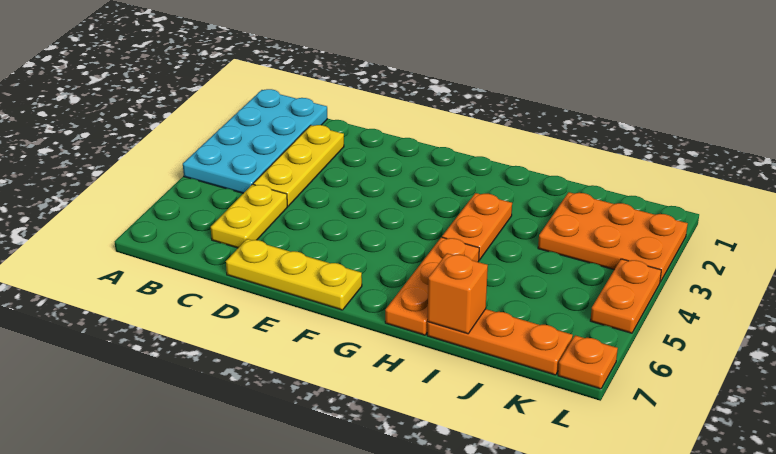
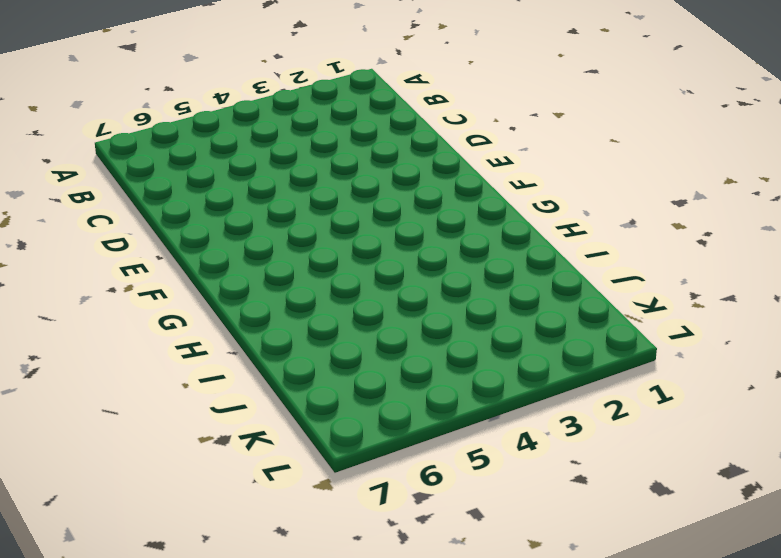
none -> cyan 2x4 plate [183,89,327,193]
none -> yellow 1x3 plate [253,125,344,206]

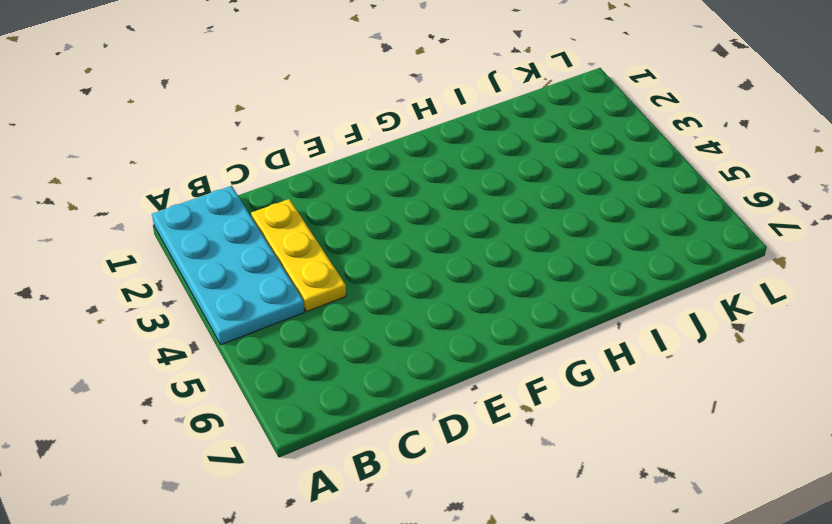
none -> yellow 1x2 plate [211,184,287,248]
none -> yellow 1x3 plate [226,239,362,310]

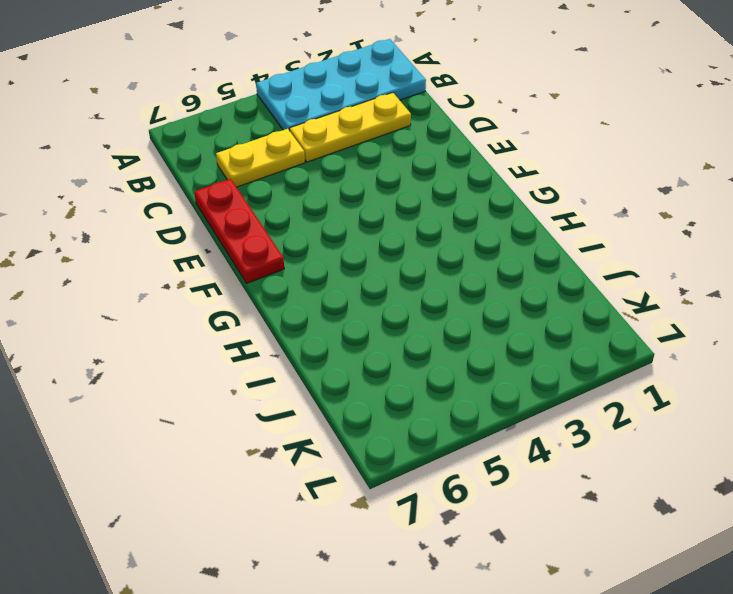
red 1x3 plate [194,179,284,283] -> yellow 1x3 plate [226,239,362,310]
none -> orange 1x2 plate [442,193,512,260]
none -> orange 1x3 plate [385,237,479,335]

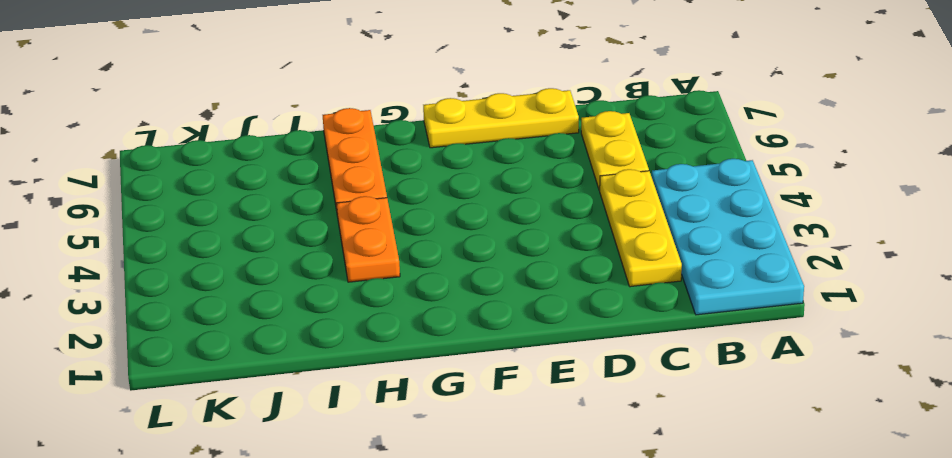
none -> orange 1x3 plate [427,309,573,375]
none -> orange 2x3 plate [538,192,688,282]

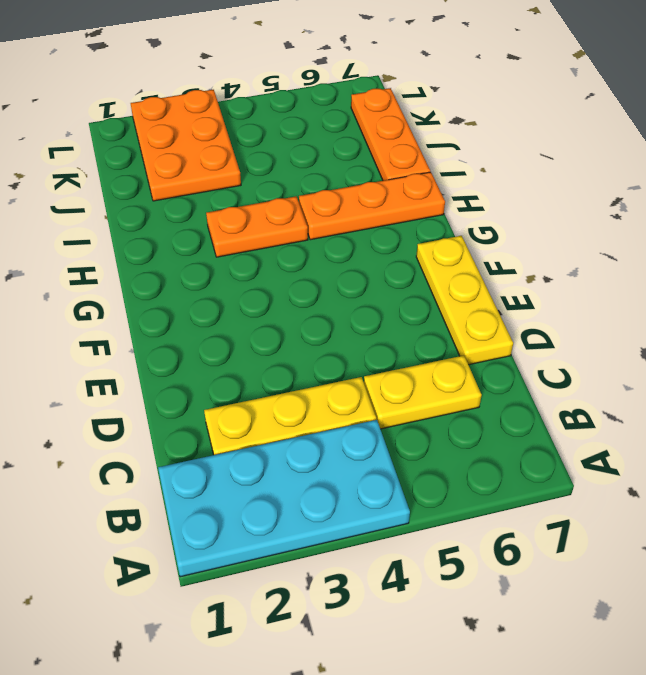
none -> orange 1x2 plate [590,259,661,333]
none -> orange 1x1 plate [558,335,618,389]

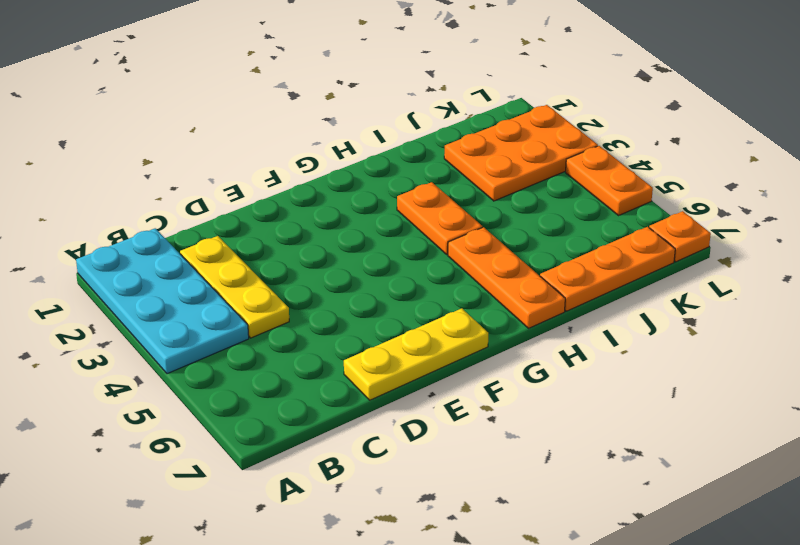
none -> yellow 1x2 plate [211,184,287,248]
none -> orange 1x1 brick [428,253,488,334]

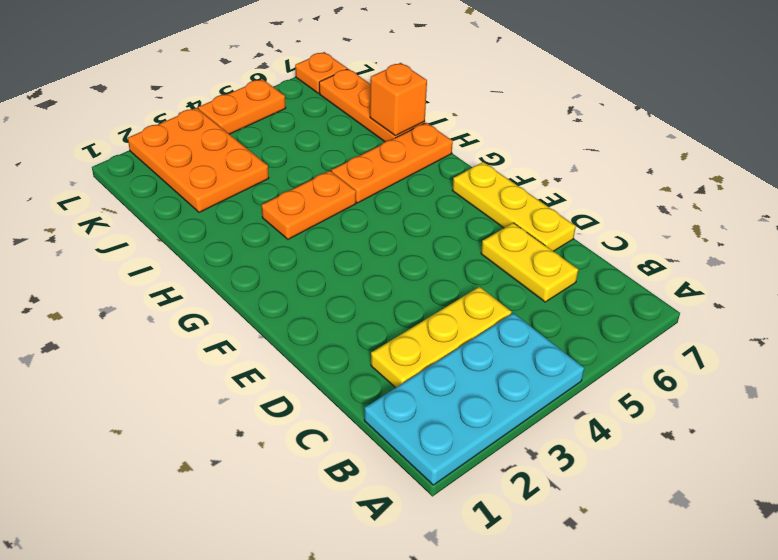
yellow 1x2 plate [481,223,578,302] -> yellow 1x2 plate turned to [211,184,287,248]

